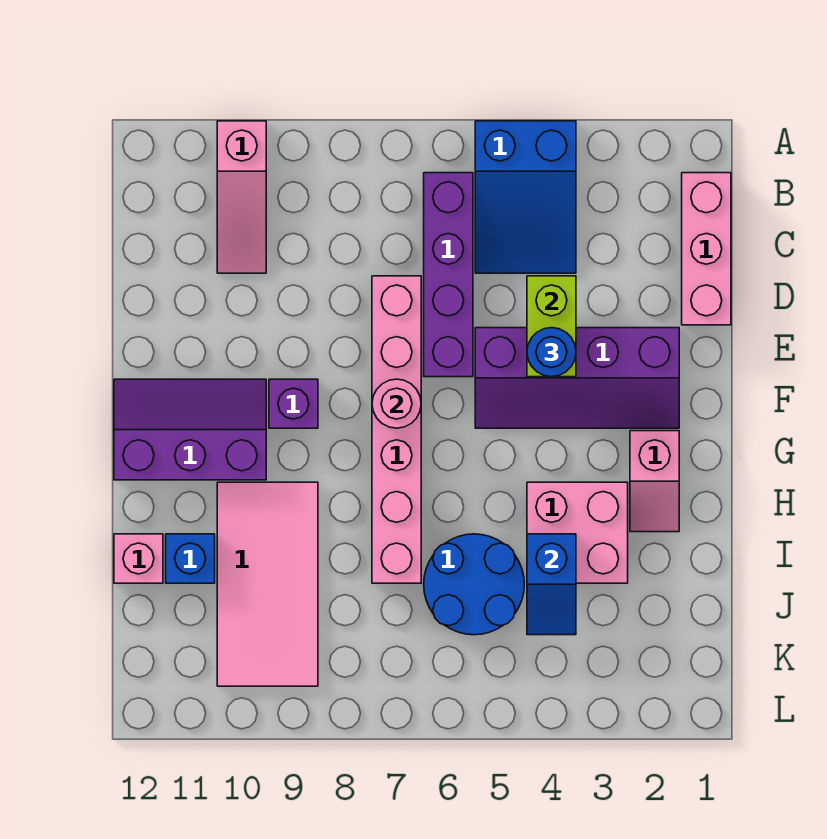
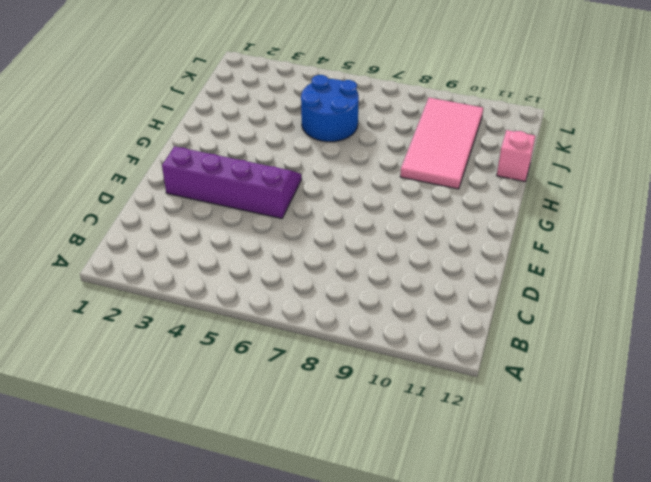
none -> blue 2x3 slope [475,121,576,273]
none -> pink 1x3 slope [217,121,266,273]
none -> pink 1x3 brick [682,173,731,325]

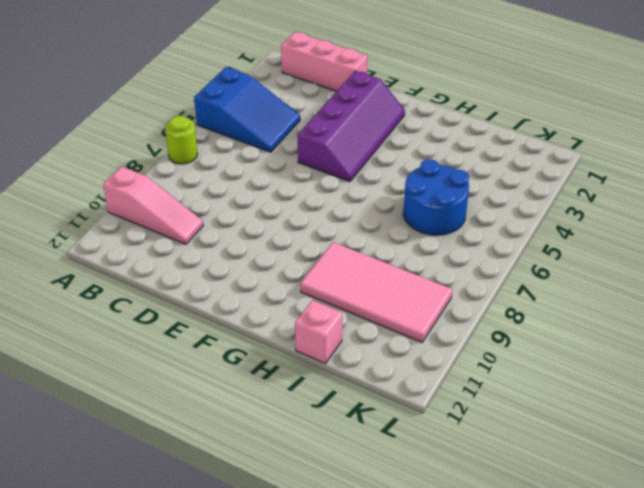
lime 1x1 round brick [165,116,197,164] -> none
none -> purple 1x4 brick [424,173,473,377]
none -> pink 1x6 brick [372,276,421,583]
none -> purple 1x1 brick [269,379,318,428]

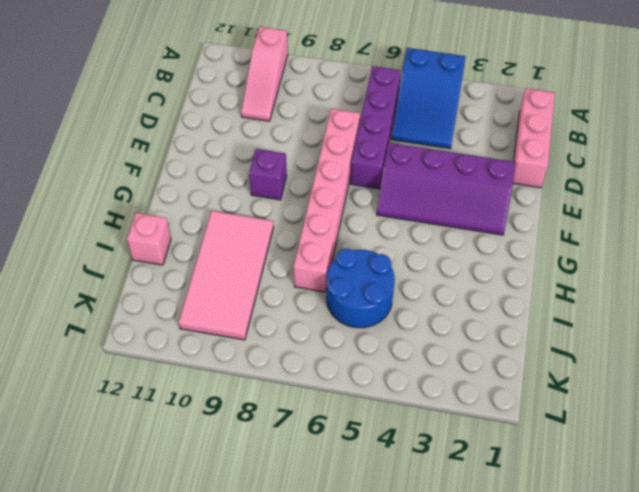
none -> purple 2x3 slope [114,379,266,480]
none -> pink 1x2 slope [630,431,679,532]
none -> pink 2x2 brick [527,482,628,583]

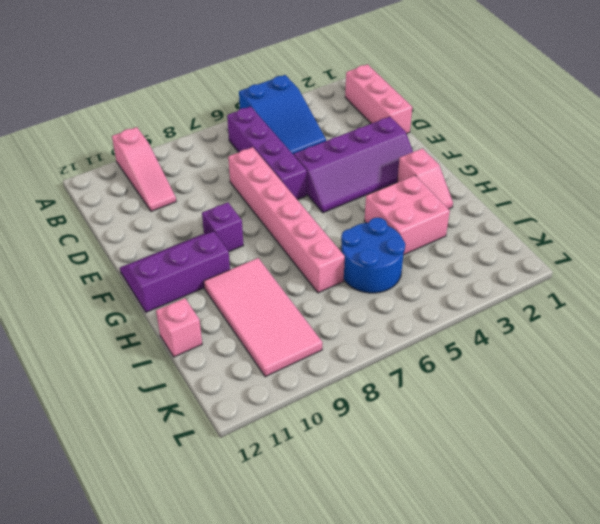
none -> blue 1x1 brick [166,534,215,583]
none -> lime 1x2 brick [527,276,576,377]
none -> pink 1x1 round brick [372,379,421,428]

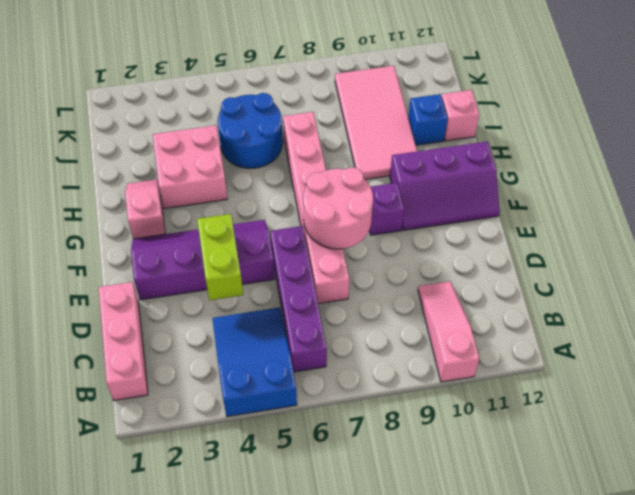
pink 2x2 round brick [303,167,373,249] -> pink 1x1 round brick [372,379,421,428]
none -> blue 1x2 slope [527,534,576,635]
none -> blue 1x1 round brick [527,328,576,377]

